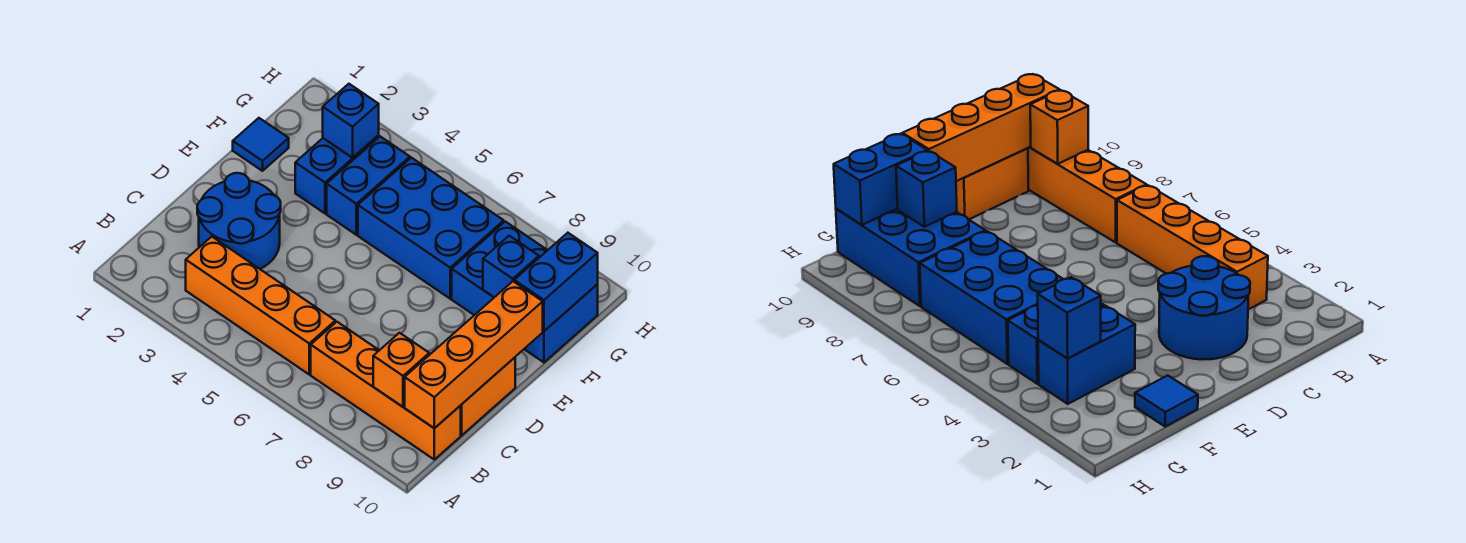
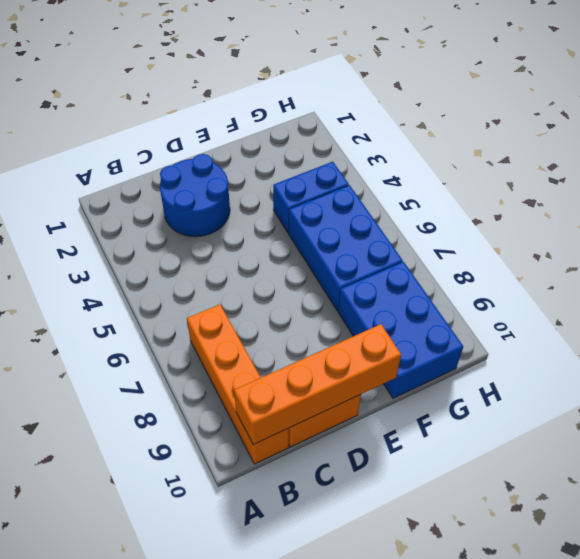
none -> orange 1x4 brick [186,237,335,374]
none -> blue 1x1 tile [233,118,289,171]
none -> blue 1x2 brick [295,135,379,213]

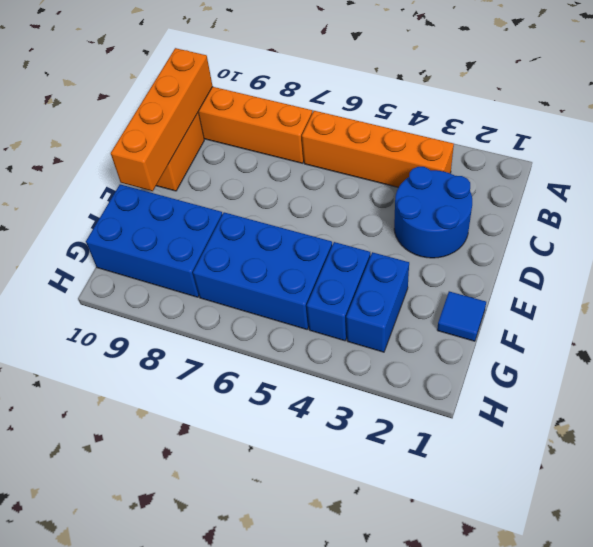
none -> orange 1x1 brick [373,333,429,407]
none -> blue 1x1 brick [483,236,539,297]
none -> blue 1x2 brick [514,233,598,331]

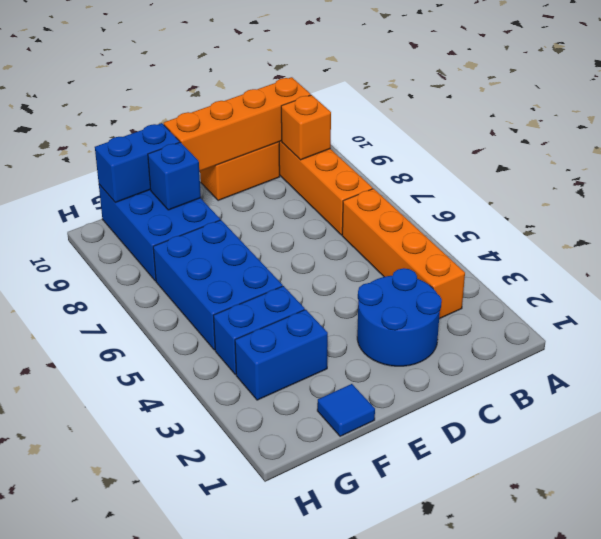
none -> blue 1x1 brick [323,84,379,158]

